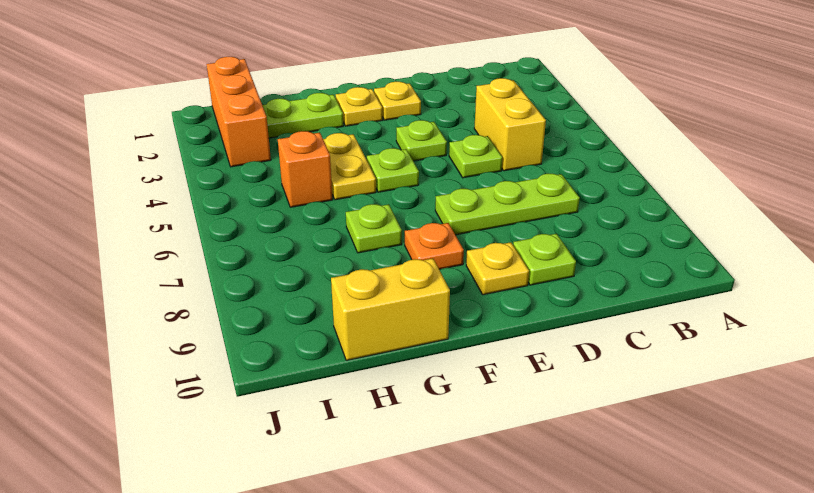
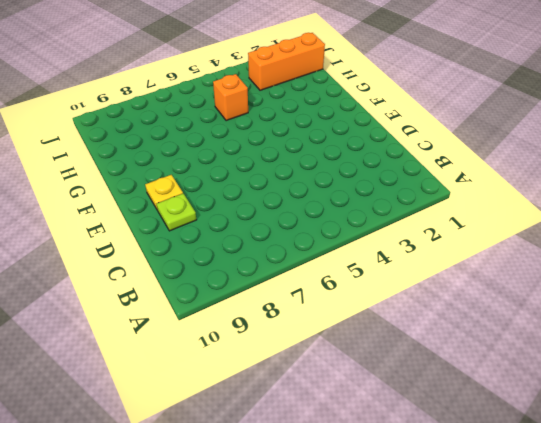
none -> yellow 1x2 brick [474,78,546,171]
none -> lime 1x3 plate [435,174,580,235]
none -> lime 1x1 plate [449,135,502,178]

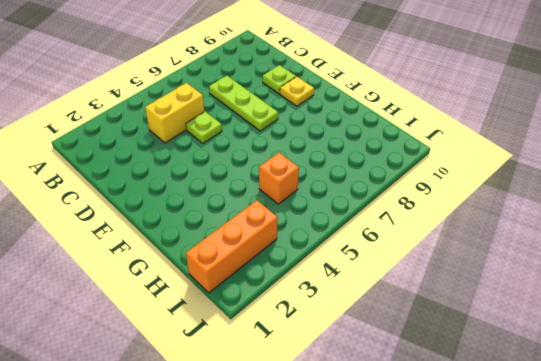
none -> yellow 1x1 plate [374,82,421,120]
none -> lime 1x1 plate [396,120,447,161]
none -> yellow 1x1 plate [336,87,383,126]

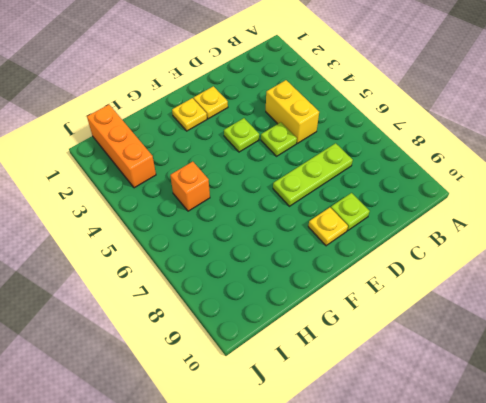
none -> lime 1x1 plate [367,148,419,192]
none -> orange 1x1 plate [405,223,464,269]
none -> lime 1x2 plate [262,93,343,138]

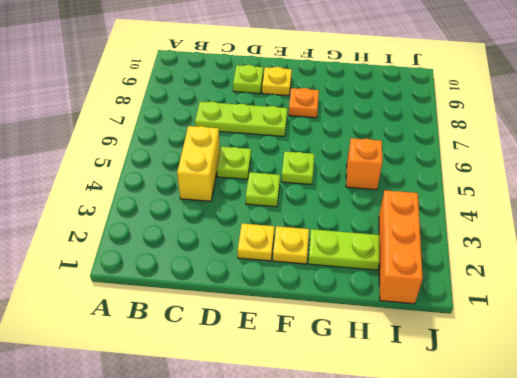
none -> yellow 1x2 plate [323,133,376,200]
none -> lime 1x1 plate [346,204,402,253]
none -> yellow 1x2 brick [331,259,450,360]

